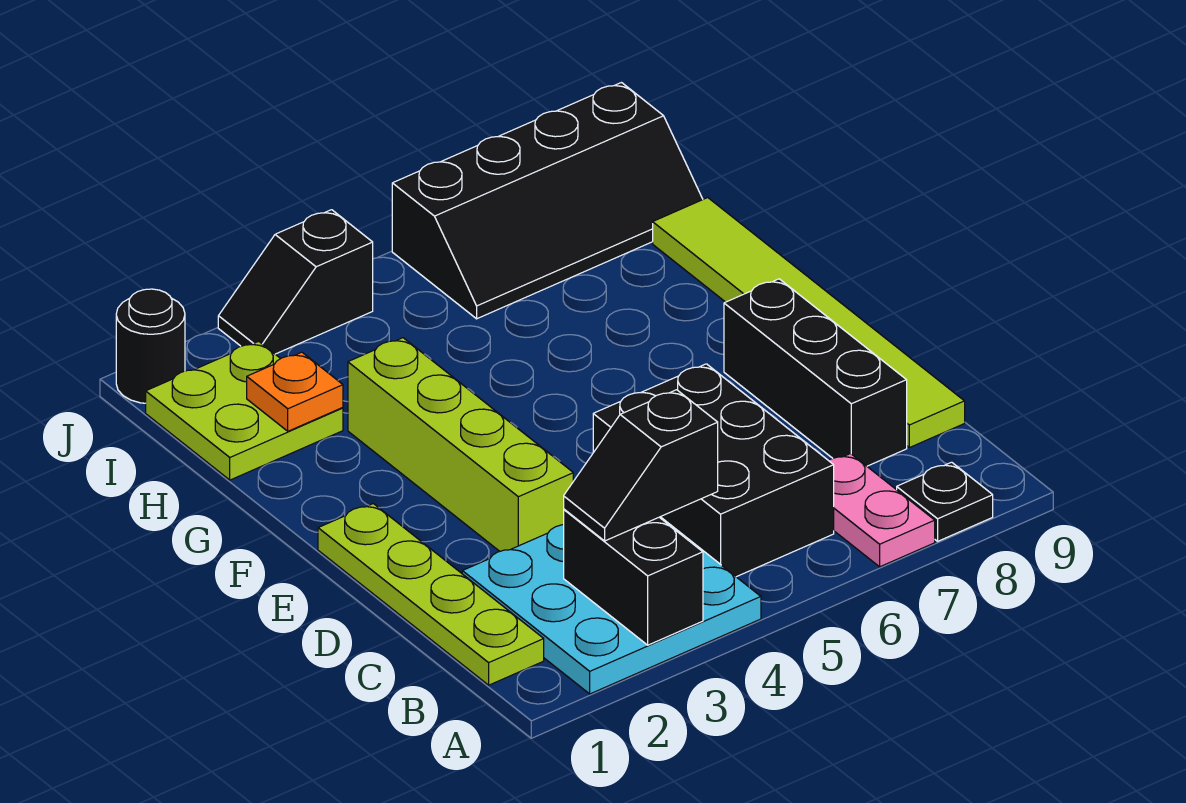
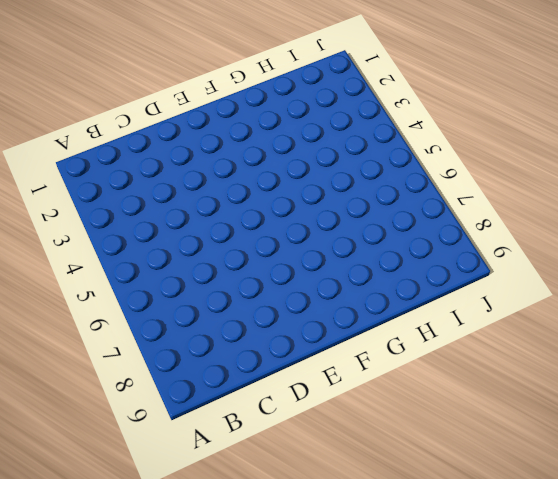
none -> cyan 3x3 plate [462,517,761,694]
none -> pink 1x2 plate [828,454,935,567]
none -> black 1x1 plate [897,462,993,541]

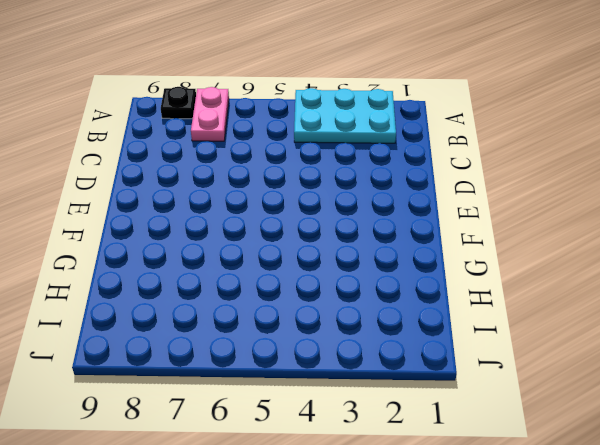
cyan 2x3 plate [294,88,396,143] -> cyan 3x3 plate [462,517,761,694]
none -> lime 1x4 plate [318,504,544,685]
none -> black 2x3 brick [593,364,834,577]
none -> black 1x3 brick [724,279,907,466]

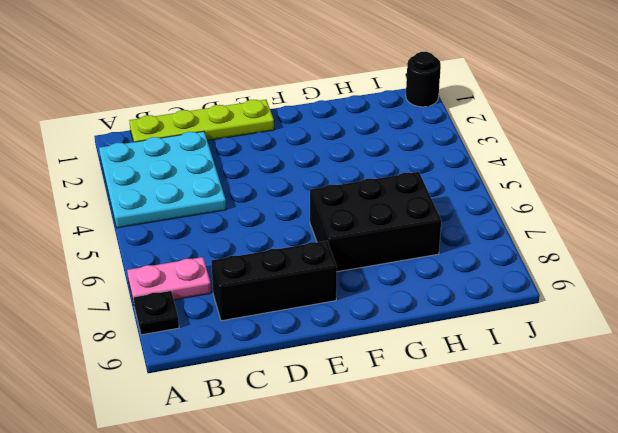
black 2x3 brick [310,172,441,272] -> black 2x3 brick moved to [593,364,834,577]
none -> lime 1x6 tile [653,198,965,448]
none -> lime 1x4 brick [348,338,573,551]
none -> lime 2x2 plate [146,341,343,480]

